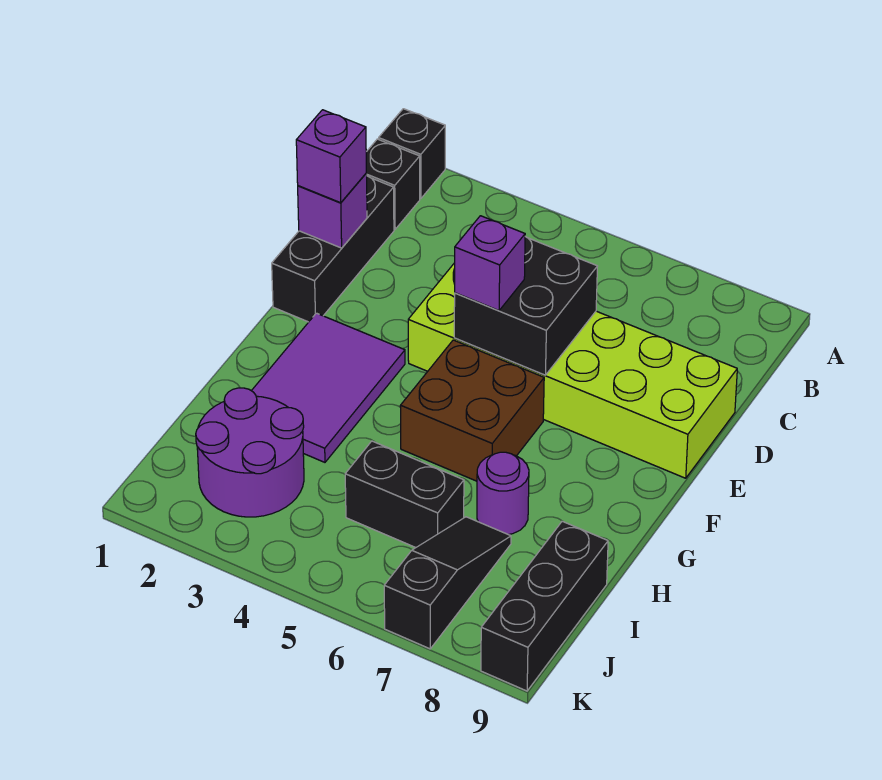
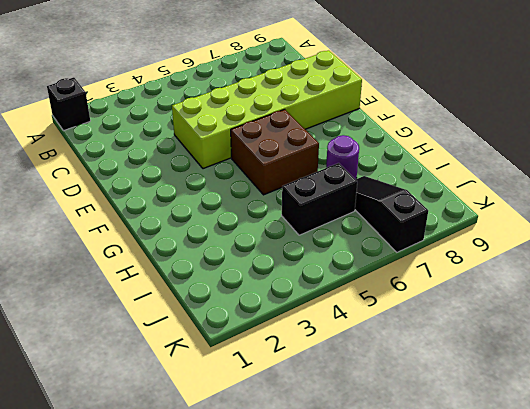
none -> black 1x1 brick [366,139,420,229]
none -> black 1x3 brick [272,176,394,322]
none -> purple 2x3 tile [252,313,405,462]

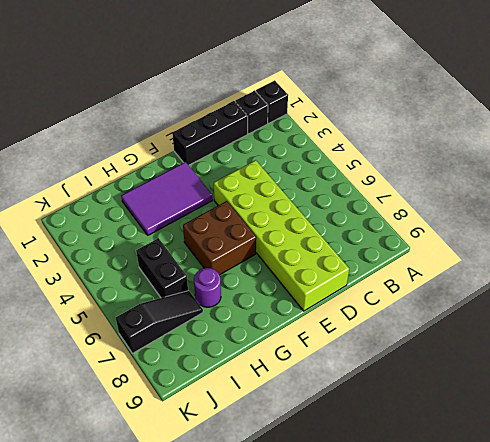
none -> purple 2x2 round brick [196,388,304,517]
none -> black 1x3 brick [481,521,608,691]
none -> purple 1x1 brick [298,173,367,248]

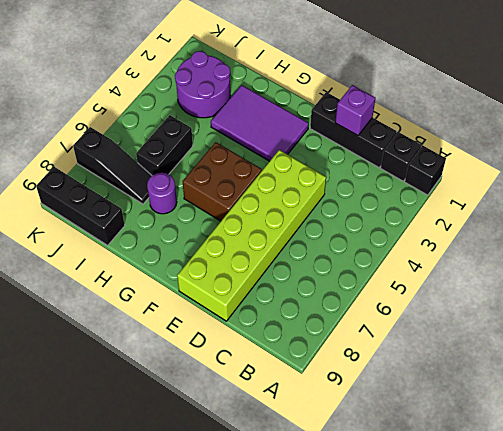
none -> black 2x2 brick [454,237,598,375]
none -> purple 1x1 brick [296,110,366,203]
none -> purple 1x1 brick [455,216,525,310]

